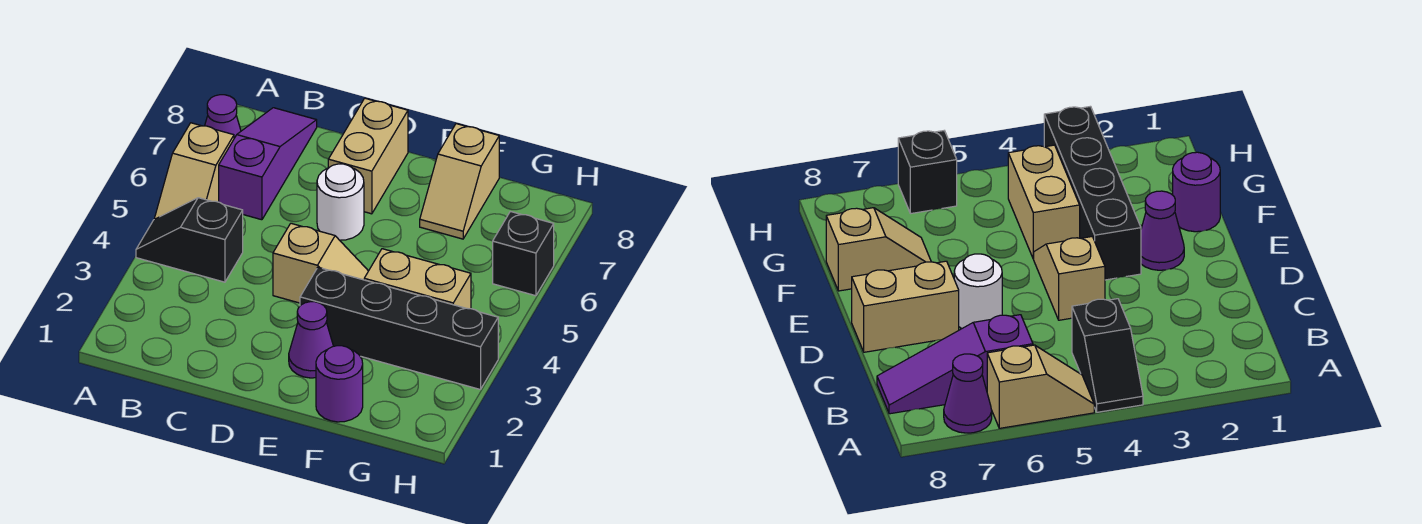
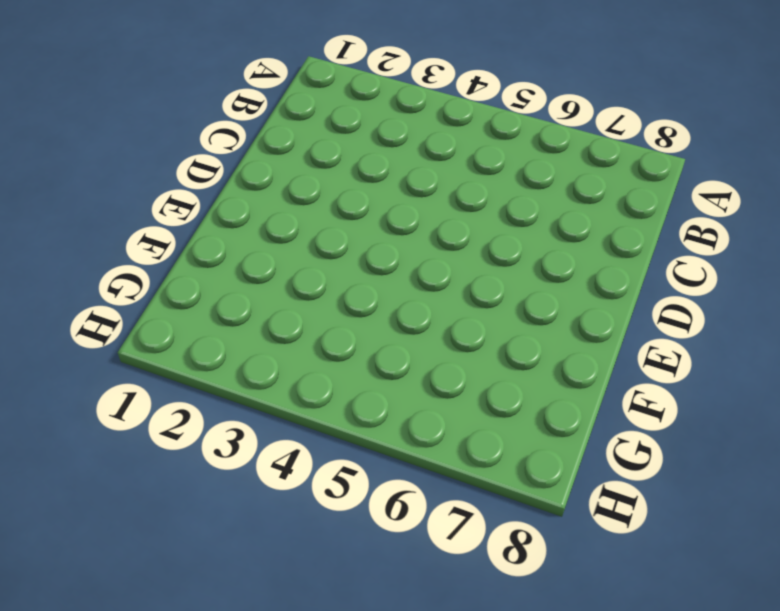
none -> black 1x2 slope [136,198,243,282]
none -> tan 1x2 slope [155,123,234,219]
none -> purple 1x1 cone [205,95,241,138]

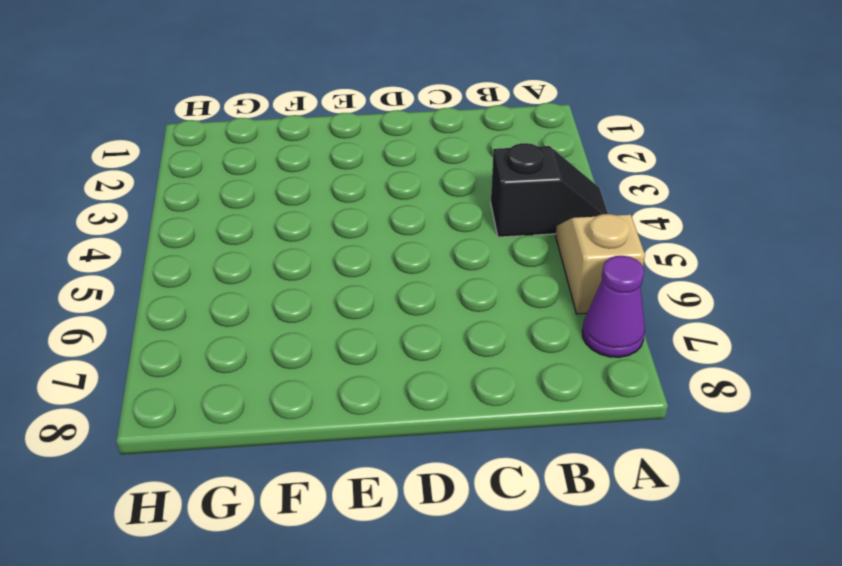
none -> purple 1x3 slope [219,108,317,220]
none -> tan 1x2 slope [273,223,368,303]
none -> white 1x1 round brick [317,164,364,240]

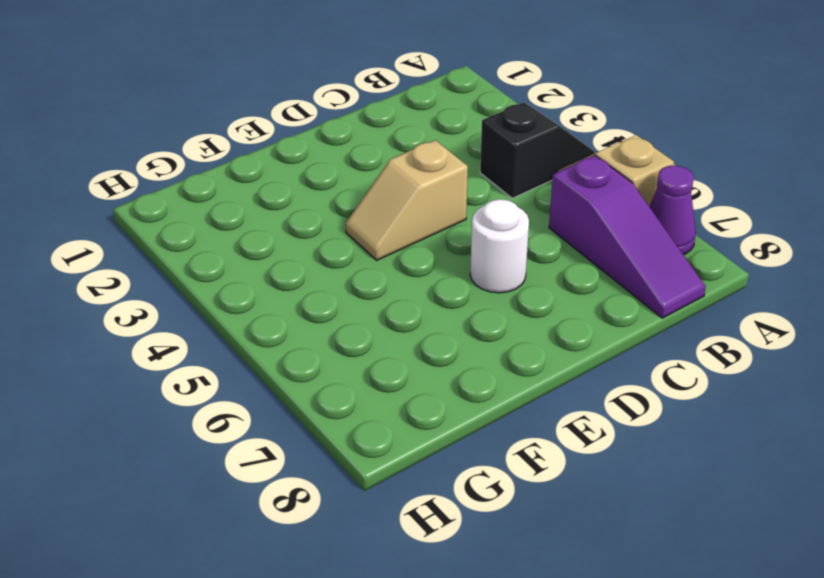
none -> tan 1x2 brick [328,98,408,214]
none -> purple 1x1 cone [289,302,333,378]
none -> black 1x4 brick [300,267,498,390]

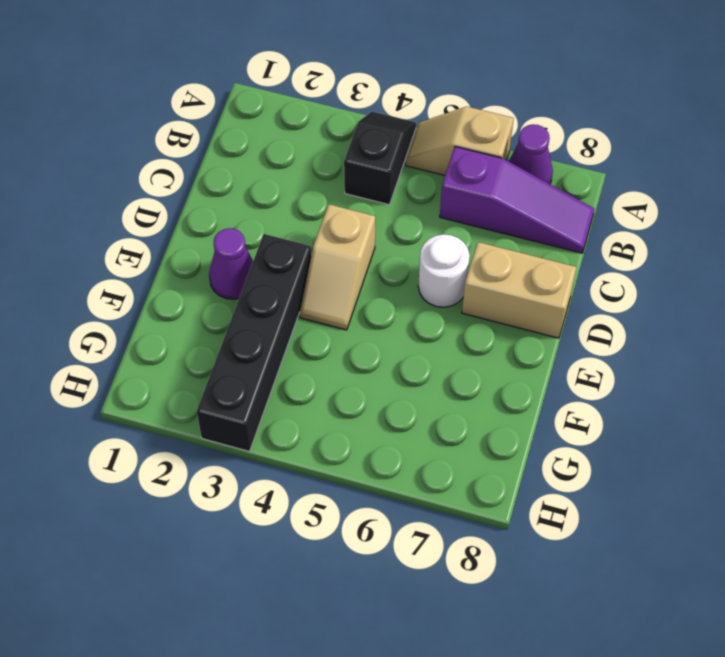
none -> purple 1x1 round brick [316,346,363,422]
none -> tan 1x2 brick [364,249,471,309]
none -> tan 1x2 slope [420,124,499,239]

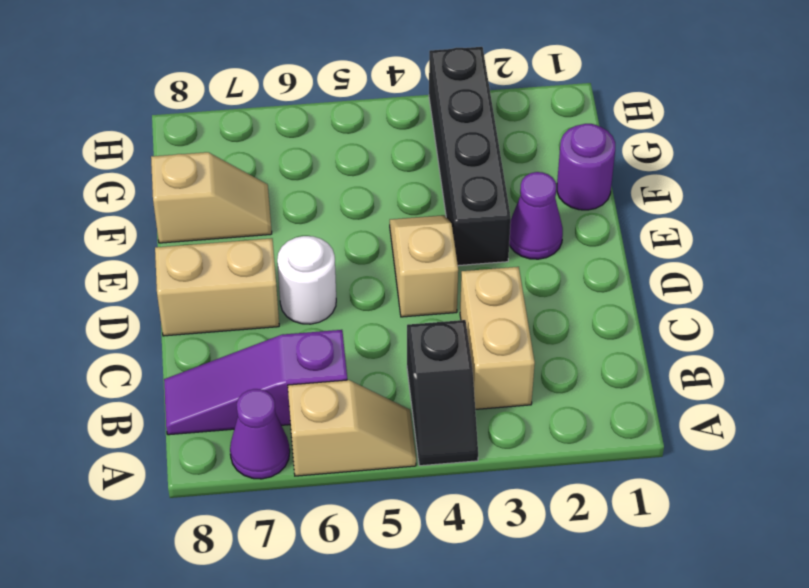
tan 1x2 brick [460,267,535,409] -> tan 1x2 brick moved to [364,249,471,309]
none -> black 1x1 brick [493,211,554,296]

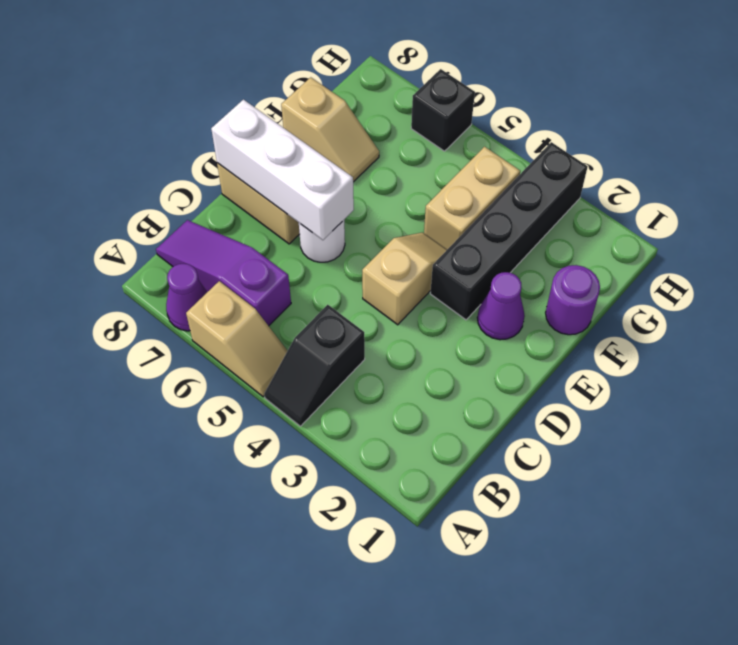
white 1x3 brick [211,100,354,240] -> none

